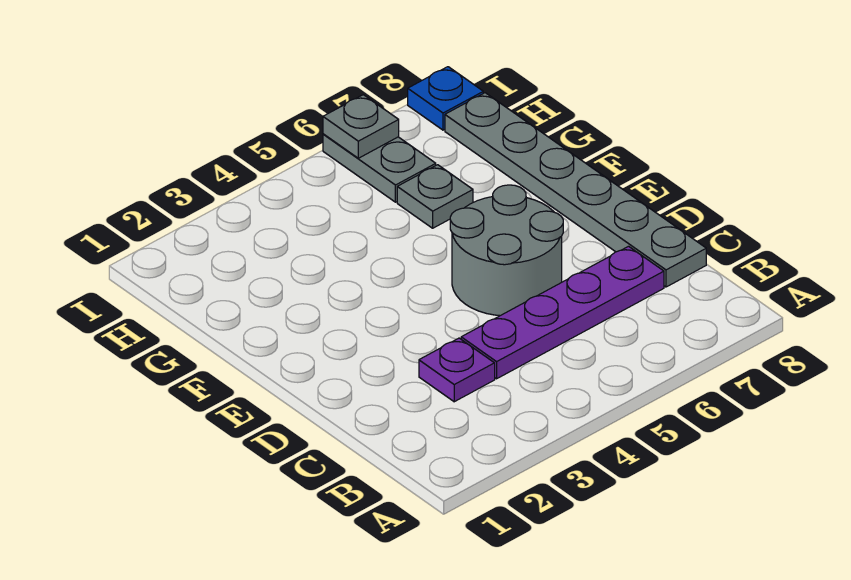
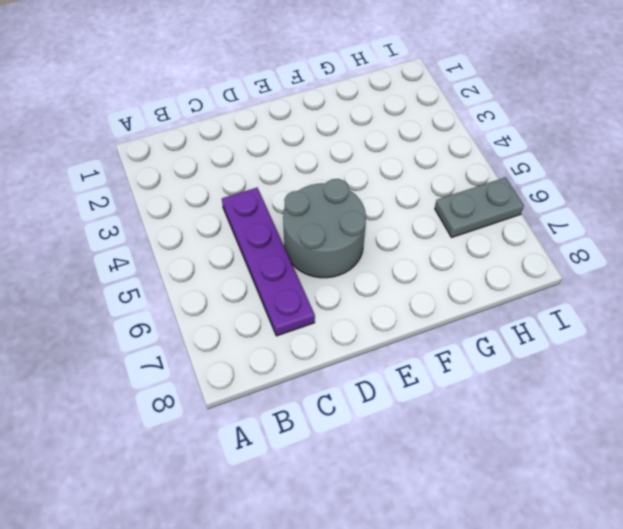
none -> purple 1x1 plate [419,338,495,402]
none -> grey 1x6 plate [445,93,706,287]

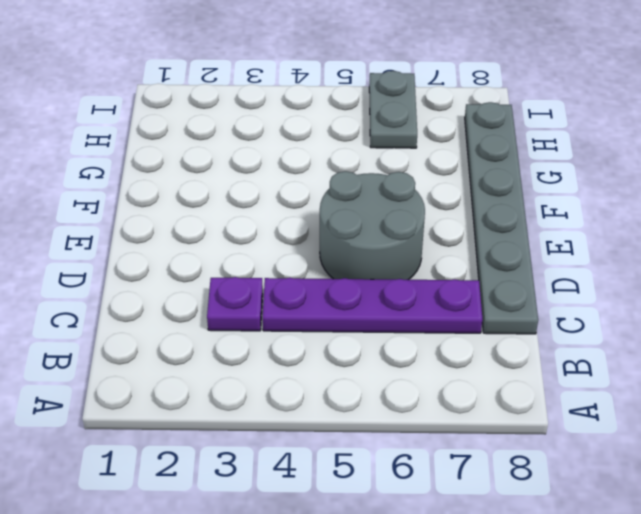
none -> grey 1x1 plate [397,165,473,228]
none -> blue 1x1 plate [408,67,483,130]

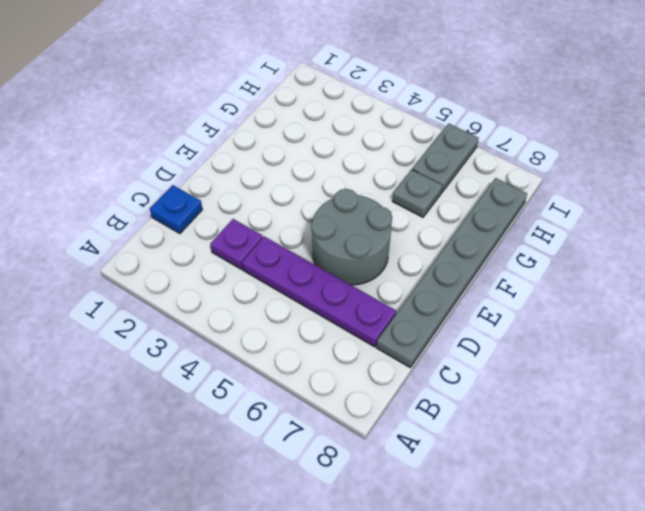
blue 1x1 plate [150,185,202,234] -> blue 1x1 plate moved to [408,67,483,130]
none -> grey 1x1 plate [323,95,399,158]

